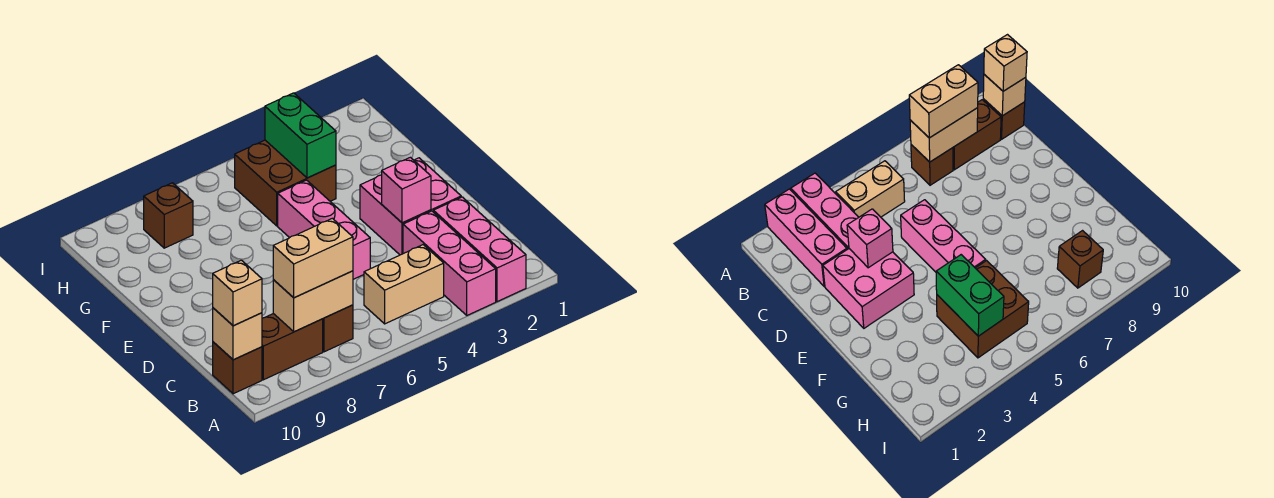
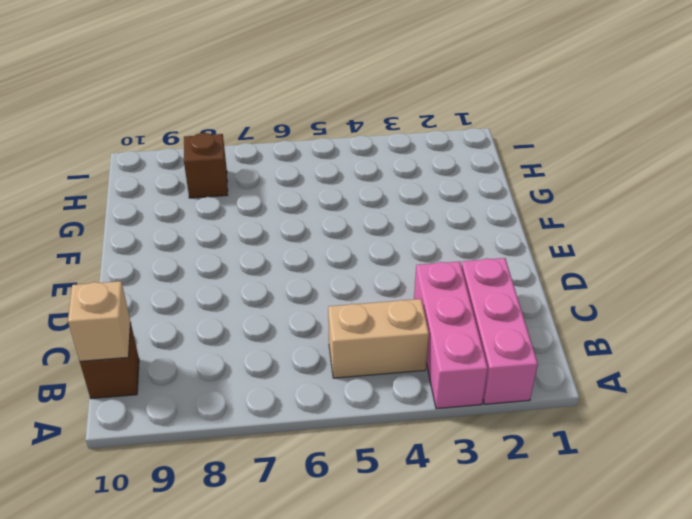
none -> brown 1x1 brick [323,305,353,352]
none -> brown 1x2 brick [262,314,323,380]
none -> pink 2x2 brick [360,158,461,255]

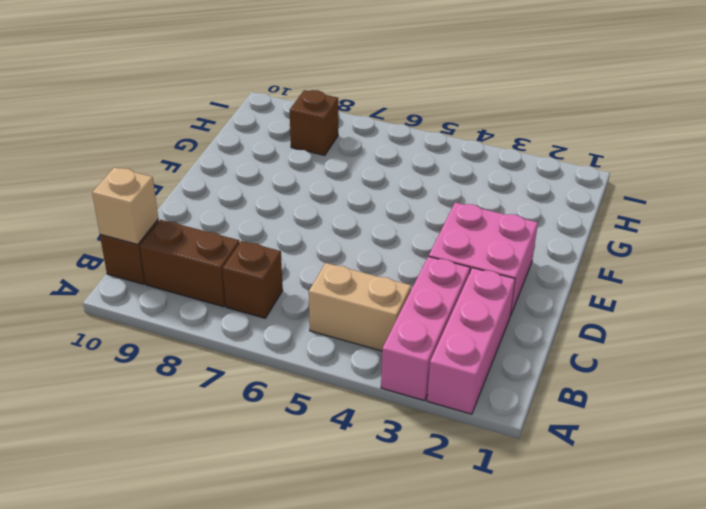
none -> pink 1x3 brick [278,180,370,279]
none -> brown 2x2 brick [235,140,336,226]
none -> tan 1x2 brick [273,271,353,332]

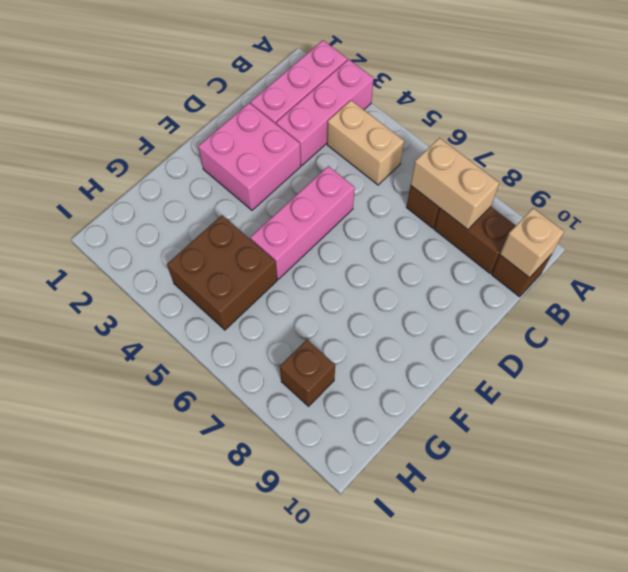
none -> pink 1x1 brick [382,157,431,223]
none -> green 1x2 brick [265,93,336,178]
none -> tan 1x2 brick [273,218,353,298]

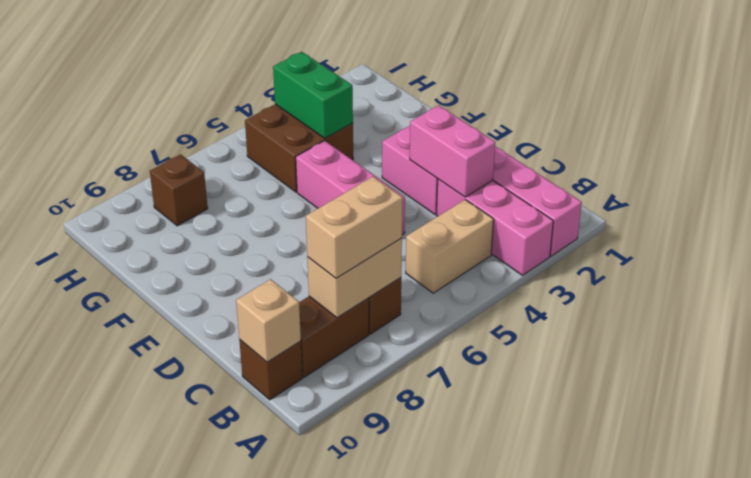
pink 1x2 brick [410,106,495,197] -> pink 1x1 brick [382,157,431,223]
none -> tan 1x1 brick [213,260,262,326]

